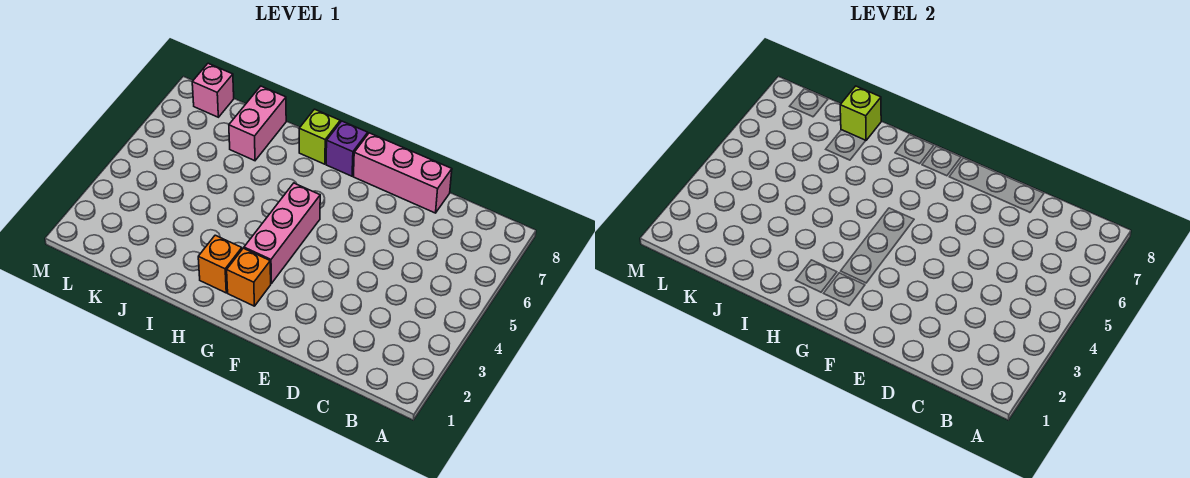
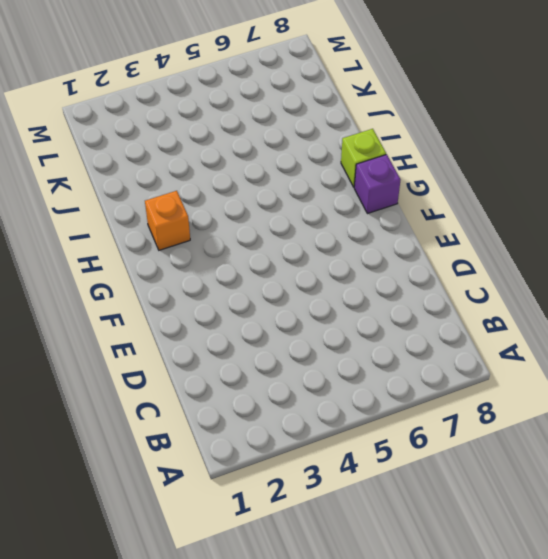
none -> pink 1x3 brick [353,133,452,213]
none -> orange 1x1 brick [227,248,271,306]

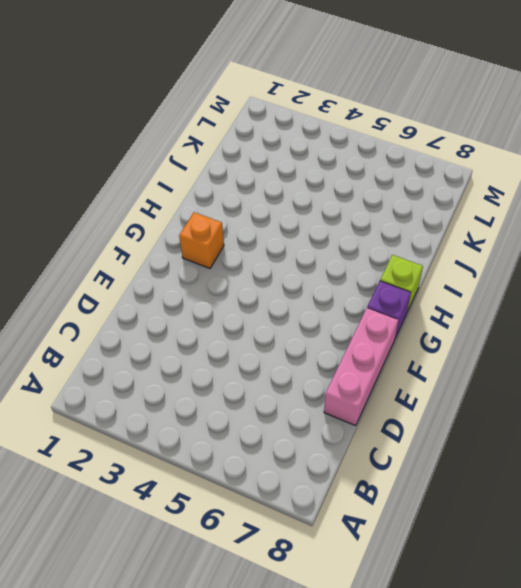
none -> pink 1x3 brick [244,183,320,283]
none -> orange 1x1 brick [198,235,242,293]

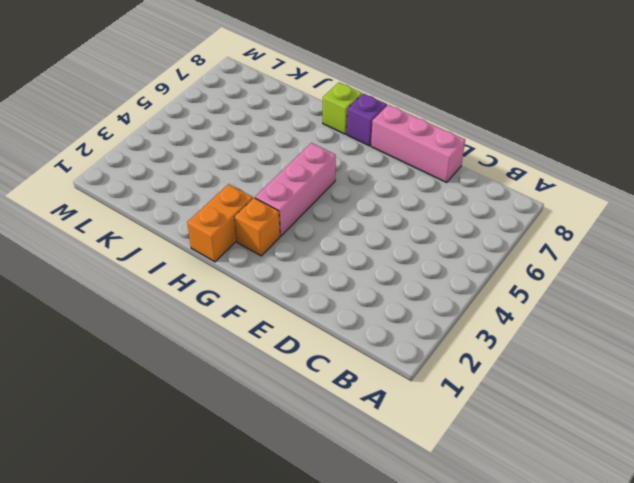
orange 1x2 brick [187,184,253,262] -> orange 1x1 brick [198,235,242,293]
none -> pink 1x2 brick [229,86,286,161]
none -> pink 1x1 brick [192,63,234,117]

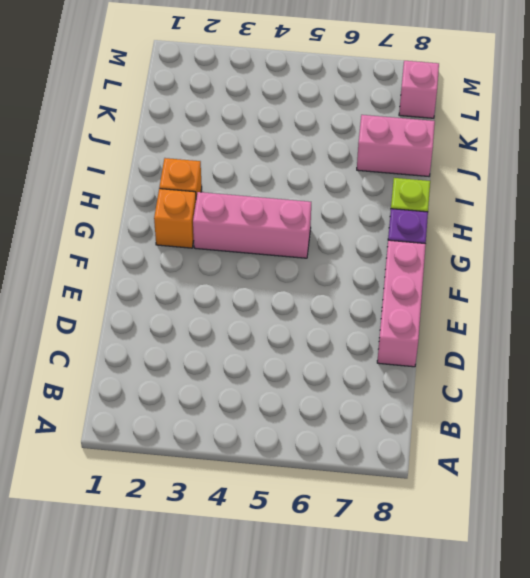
none -> lime 1x1 brick [840,86,881,140]

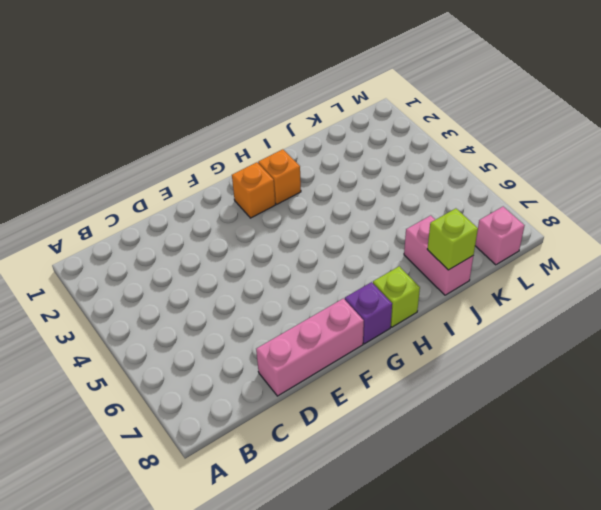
none -> pink 1x3 brick [244,183,320,283]

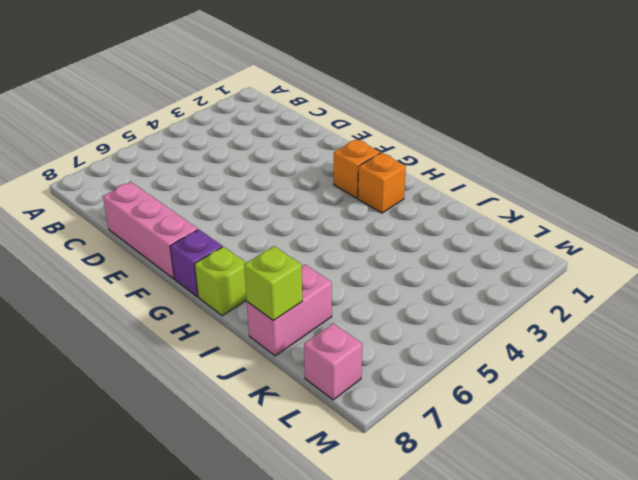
none -> pink 1x3 brick [244,183,320,283]

